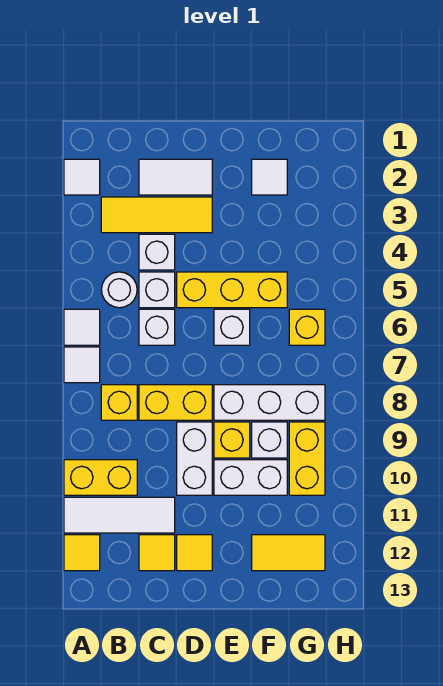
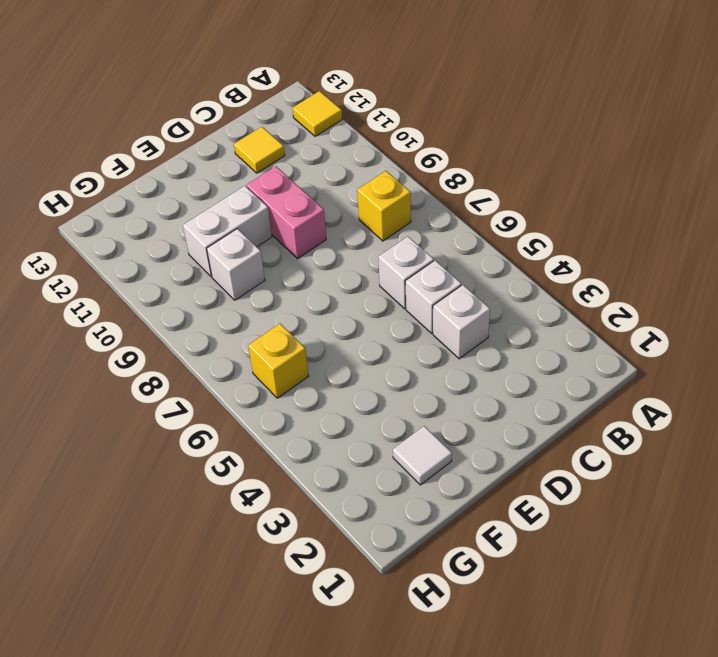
pink 1x2 brick [247,166,326,259] -> white 1x2 brick [177,422,212,495]
none -> white 1x1 tile [64,159,100,195]
none -> white 1x1 tile [64,309,100,345]
none -> white 1x1 tile [64,347,100,383]

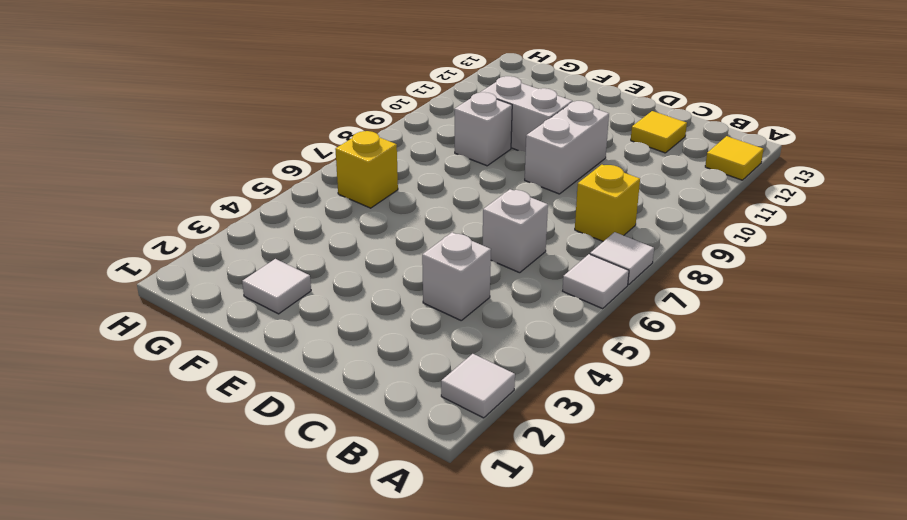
none -> yellow 1x2 brick [64,460,137,495]
none -> white 1x3 tile [64,497,175,533]
none -> yellow 1x3 tile [101,197,212,233]

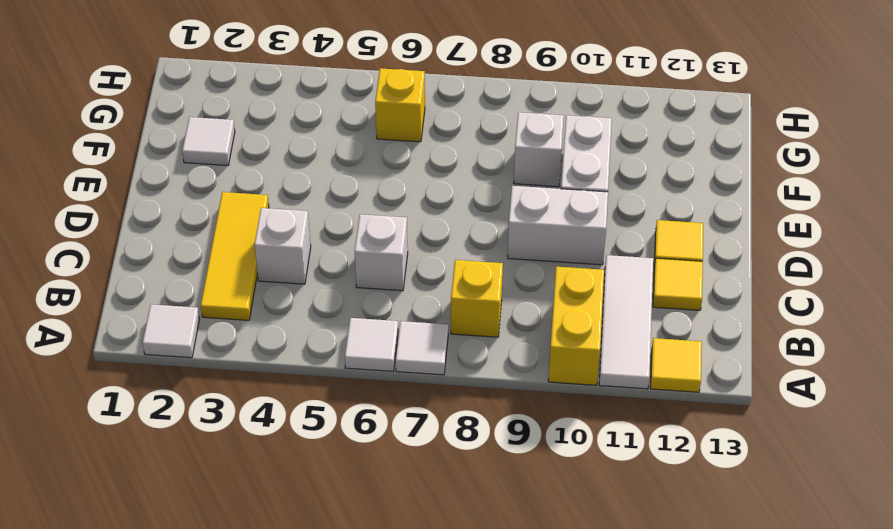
none -> white 1x1 round brick [101,272,137,308]
none -> white 1x2 tile [139,159,212,195]
none -> white 1x1 brick [139,272,175,308]

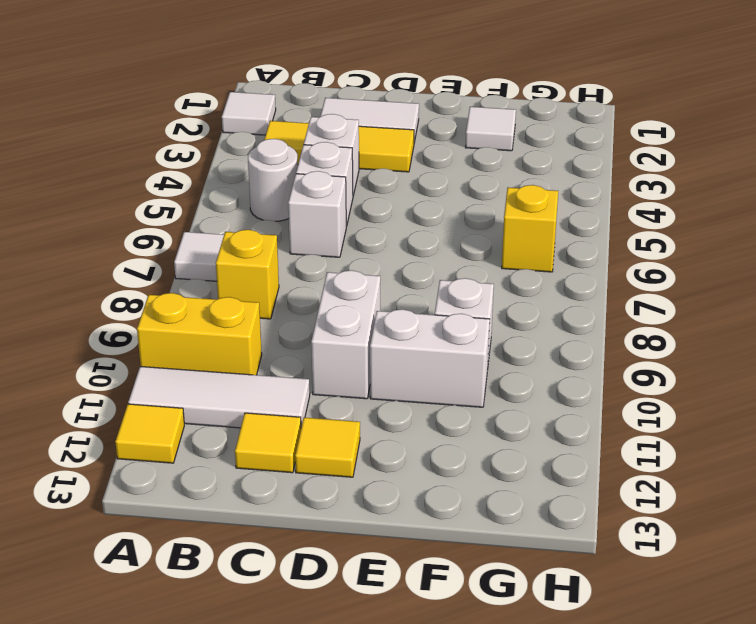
none -> white 1x1 tile [64,309,100,345]
none -> yellow 1x2 brick [139,385,212,420]
none -> yellow 1x3 brick [177,272,287,308]

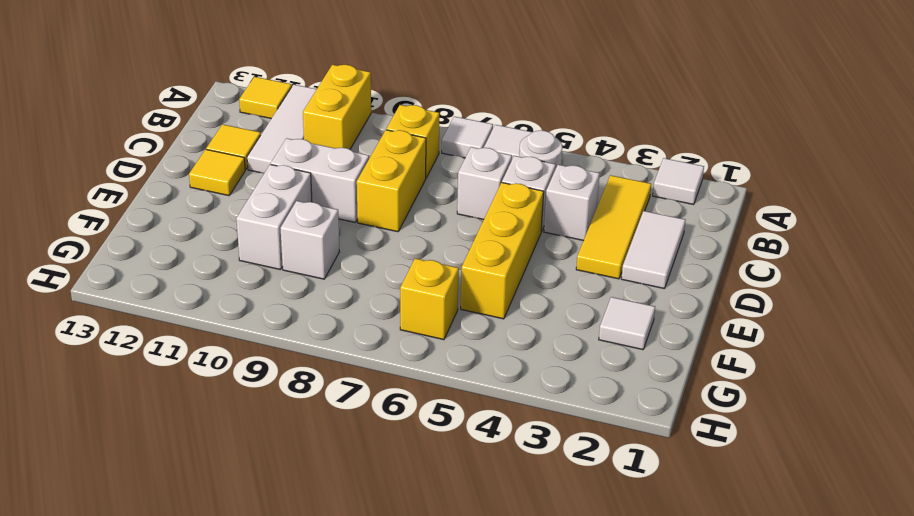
none -> white 1x1 brick [214,309,250,345]
none -> white 1x3 brick [214,385,325,420]
none -> yellow 1x1 brick [214,422,250,458]

